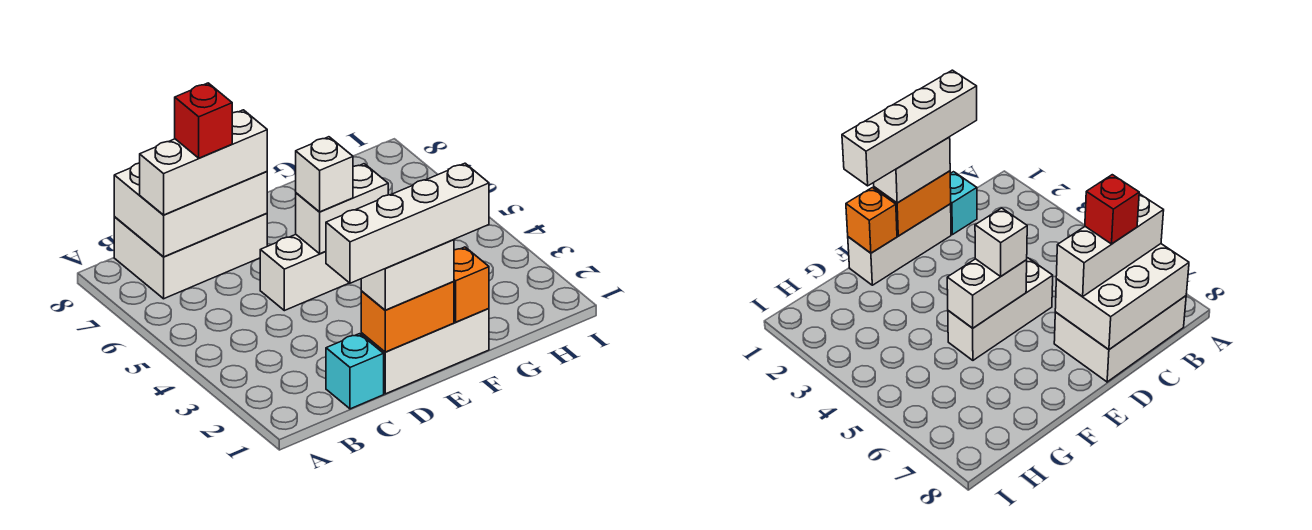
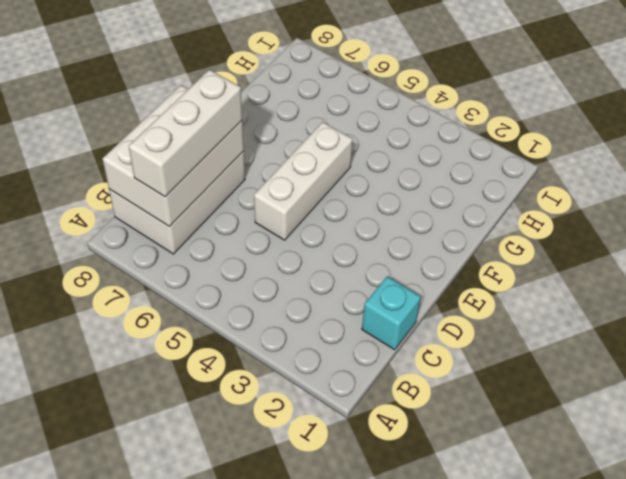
none -> white 1x3 brick [361,308,489,394]
none -> orange 1x2 brick [361,282,454,352]
none -> white 1x2 brick [296,164,388,254]

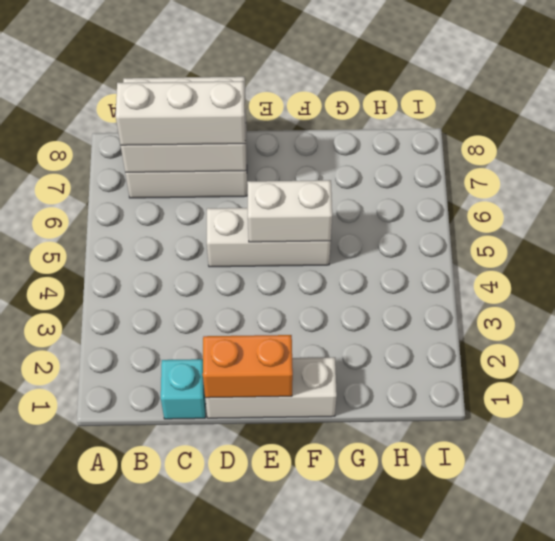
none -> orange 1x1 brick [454,247,489,322]
none -> white 1x2 brick [361,240,454,310]
none -> white 1x1 brick [296,137,353,212]

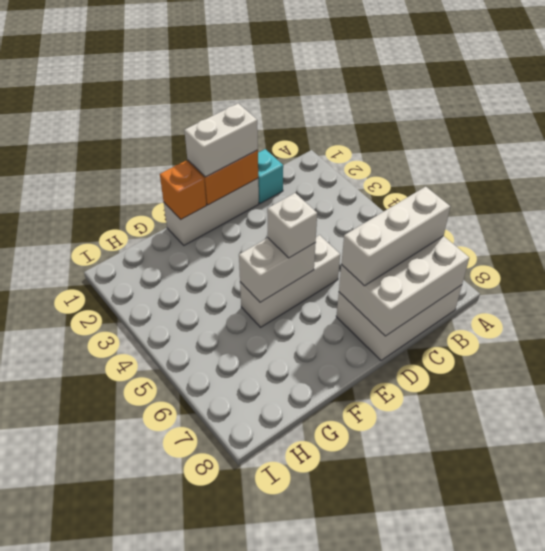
none -> white 1x4 brick [326,163,489,283]
none -> red 1x1 brick [175,83,232,158]

